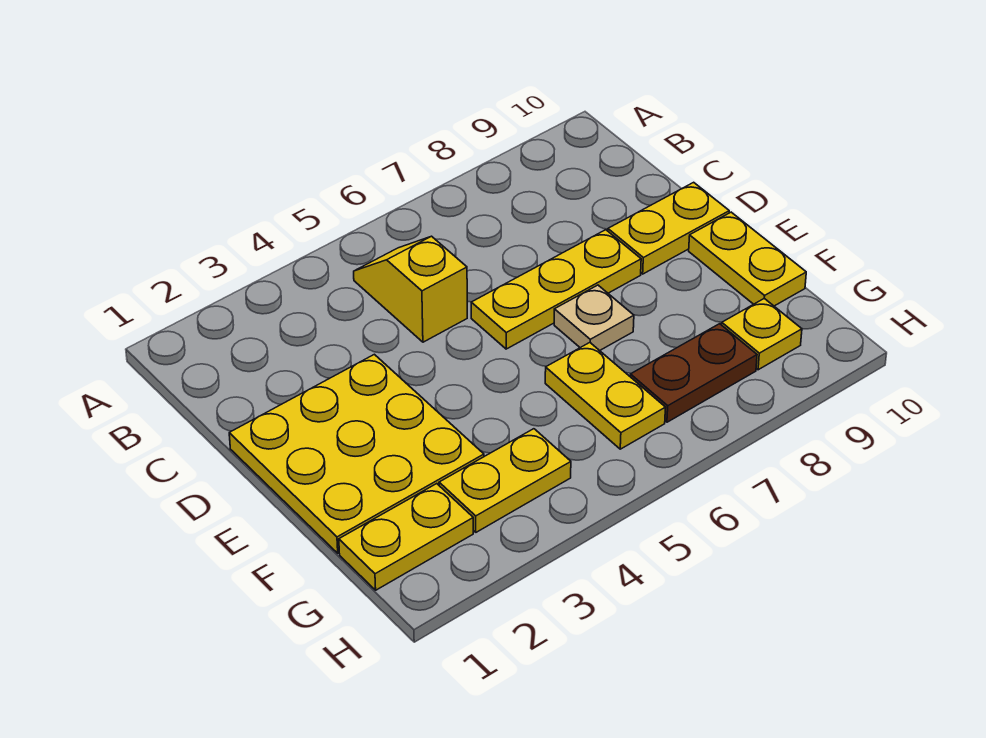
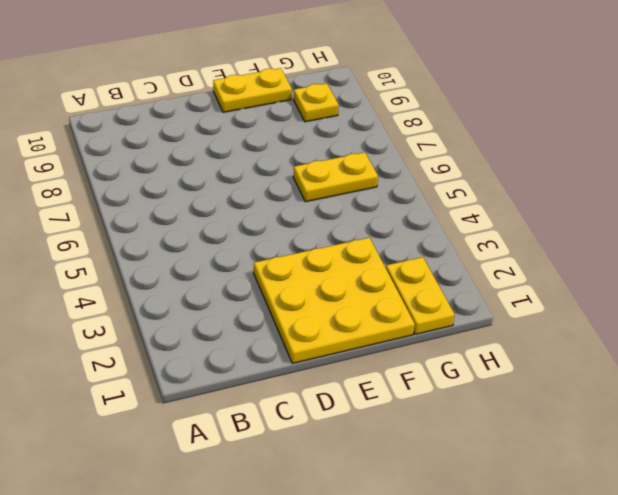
none -> yellow 1x2 slope [354,236,467,342]
none -> yellow 1x3 plate [471,230,641,349]

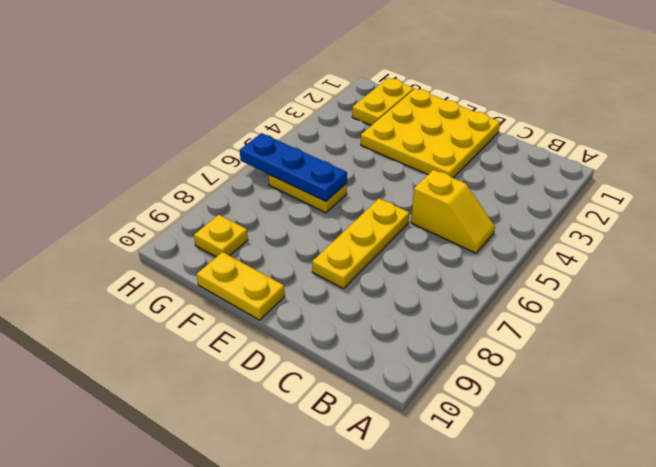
blue 1x3 plate [240,133,347,202] -> none
none -> yellow 1x2 plate [608,182,729,274]
none -> tan 1x1 plate [554,285,634,351]

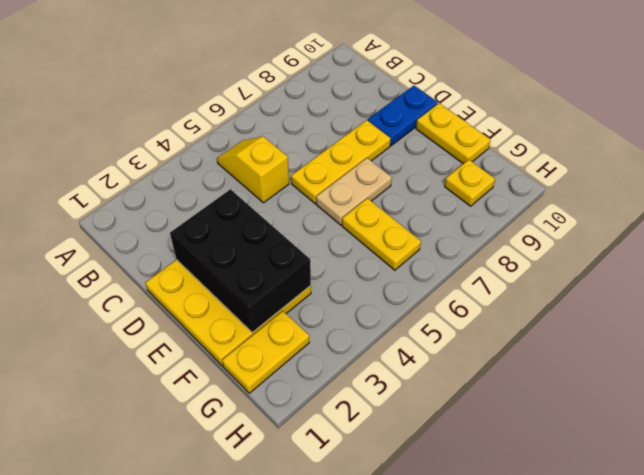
black 2x3 brick [170,189,311,333] -> none
blue 1x2 plate [368,86,438,146] -> yellow 1x2 plate [608,182,729,274]
tan 1x2 plate [316,158,392,225] -> tan 1x1 plate [554,285,634,351]
none -> yellow 1x2 plate [439,429,571,532]
none -> brown 1x2 plate [630,324,757,422]

